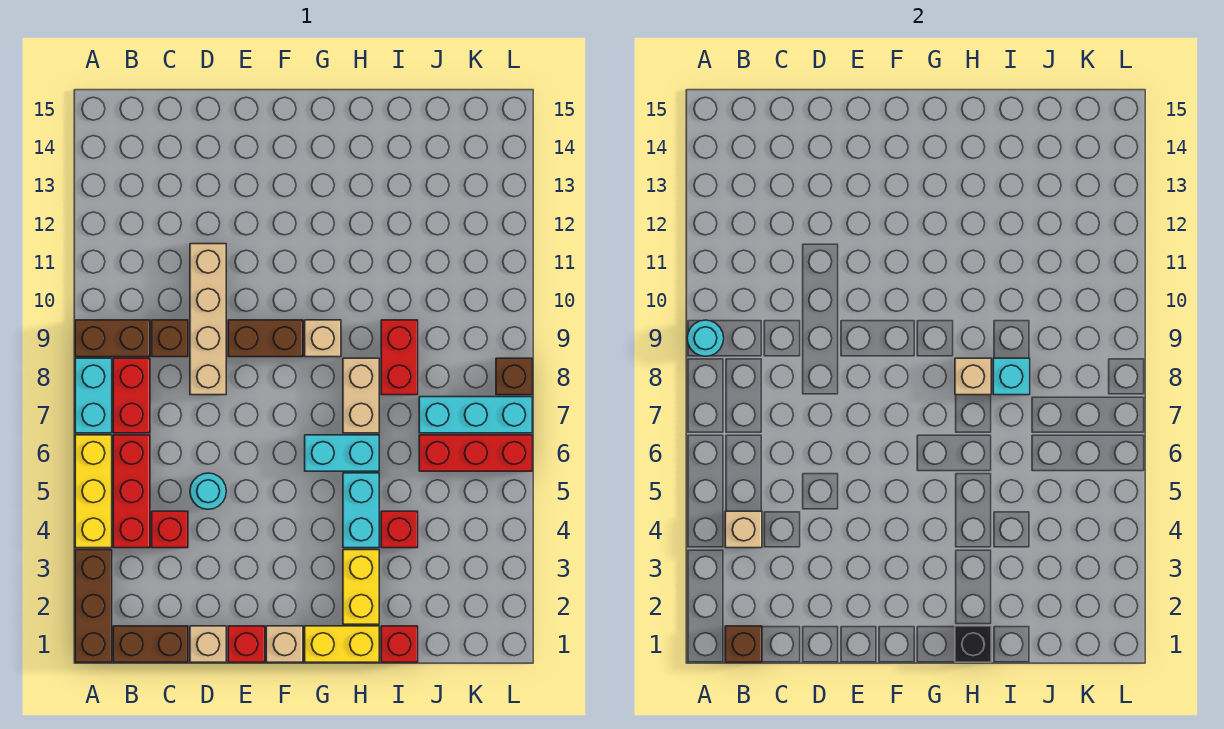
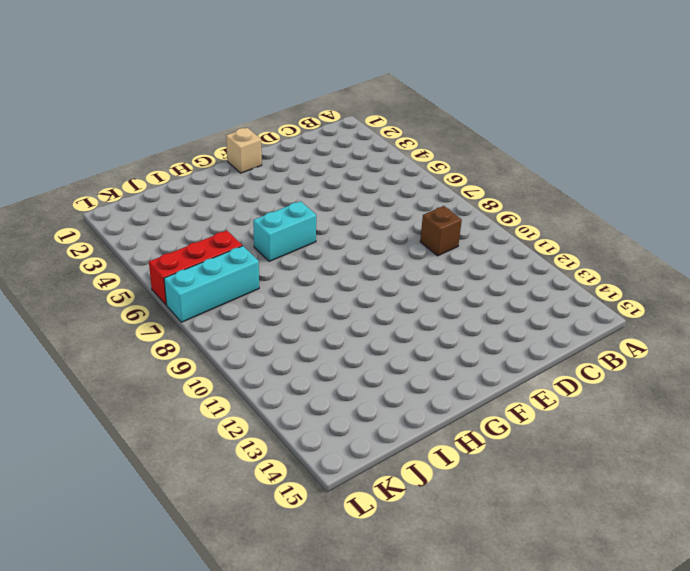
none -> brown 1x3 brick [75,550,112,662]
none -> yellow 1x3 brick [75,435,112,548]
none -> cyan 1x2 brick [75,358,112,433]
none -> brown 1x2 brick [75,320,150,357]

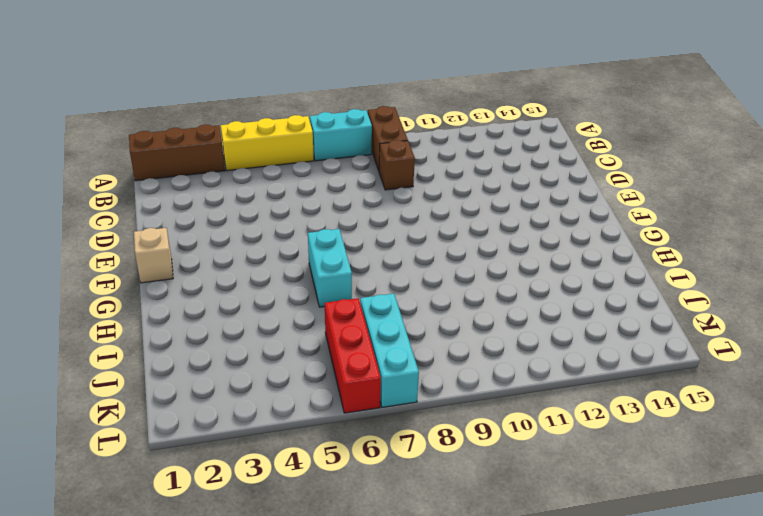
none -> brown 1x2 brick [113,626,188,662]
none -> red 1x3 brick [113,435,150,548]
none -> red 1x2 brick [113,358,150,433]
none -> red 1x1 brick [152,511,188,548]

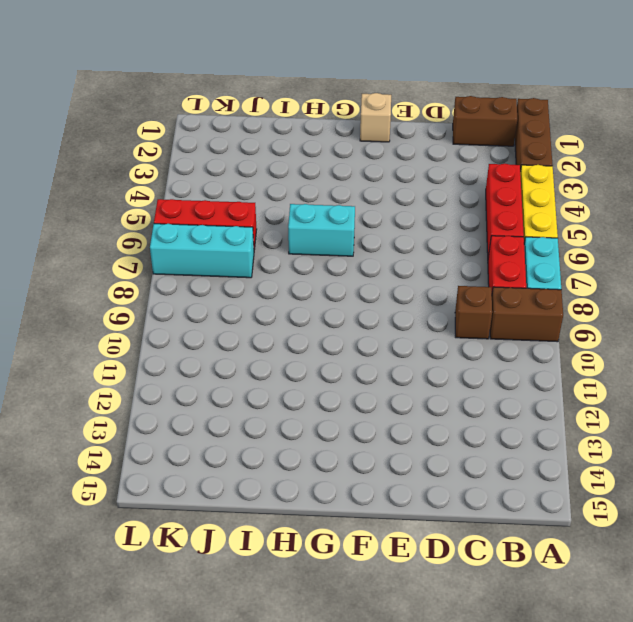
none -> red 1x1 brick [152,511,188,548]
none -> tan 1x1 brick [190,626,226,662]
none -> cyan 1x1 round brick [190,473,226,509]
none -> tan 1x4 brick [190,244,226,395]

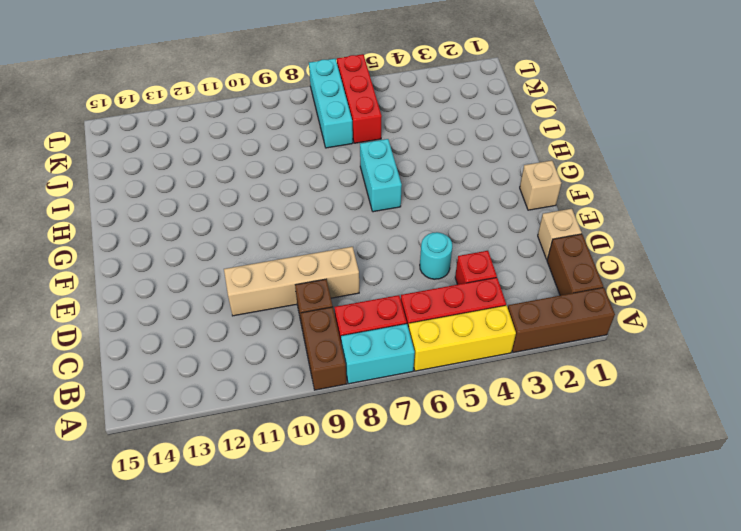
none -> red 1x1 brick [228,626,265,662]
none -> brown 1x2 brick [228,320,303,357]
none -> yellow 1x2 brick [305,626,379,662]
none -> tan 1x1 brick [305,320,341,357]

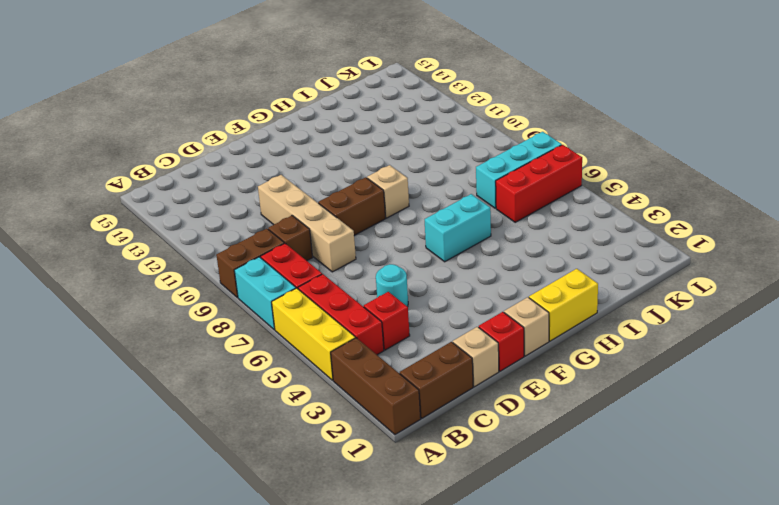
none -> yellow 1x2 brick [343,550,379,624]
none -> cyan 1x2 brick [343,473,379,548]
none -> tan 1x2 brick [343,358,379,433]
none -> red 1x1 brick [381,626,418,662]

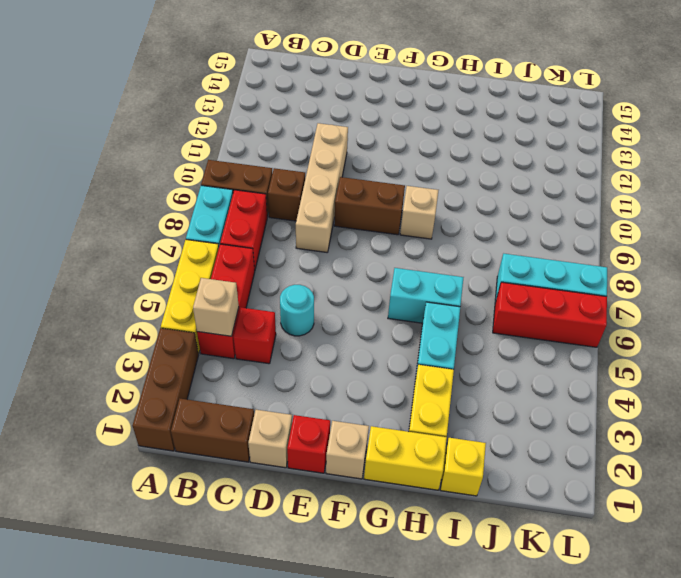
yellow 1x1 brick [440,438,486,496] -> red 1x1 brick [381,626,418,662]
none -> tan 1x2 brick [343,358,379,433]
none -> red 1x1 brick [381,511,418,548]
none -> red 1x2 brick [381,320,418,395]
none -> brown 1x1 brick [496,358,532,395]

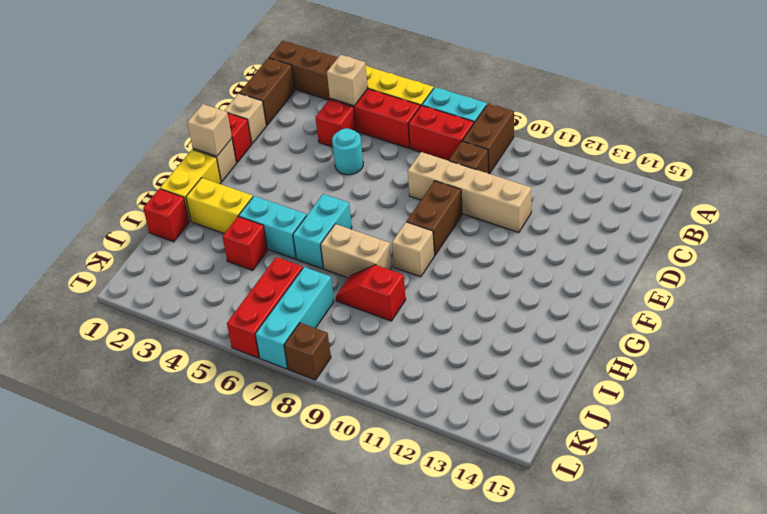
tan 1x1 brick [187,104,232,156] -> tan 1x1 brick moved to [955,358,991,395]
red 1x2 slope [336,265,406,321] -> red 1x2 brick [381,320,418,395]
none -> cyan 1x1 round brick [687,320,724,356]
none -> brown 1x1 brick [725,626,762,662]
none -> black 1x1 brick [955,626,991,662]
none -> cyan 1x1 brick [993,358,1030,395]

